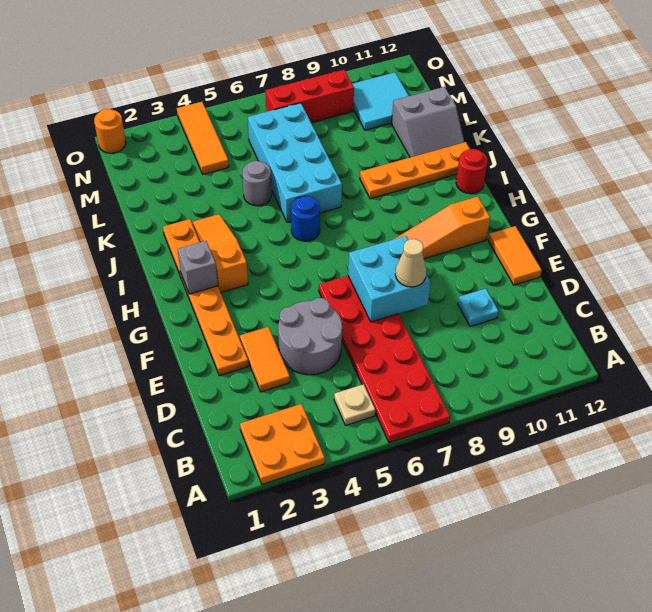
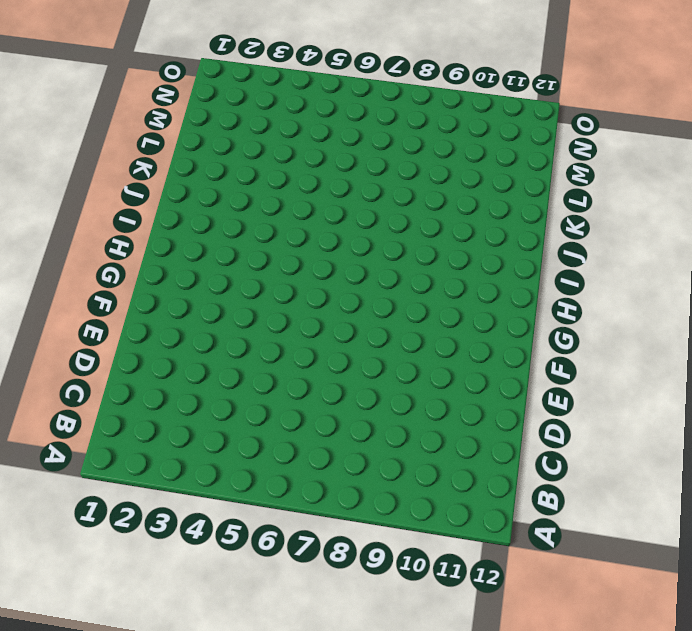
none -> orange 2x2 plate [240,404,325,484]
none -> red 2x6 plate [319,276,450,443]
none -> tan 1x1 plate [334,384,375,425]

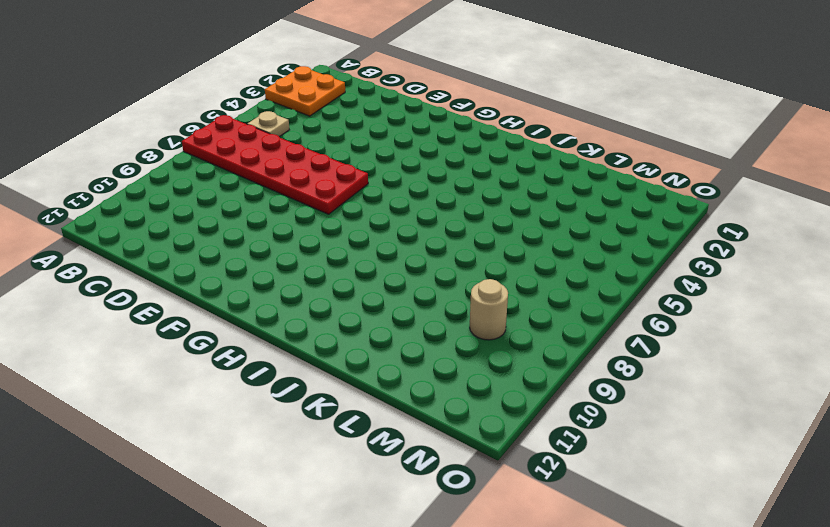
tan 1x1 round brick [470,279,508,340] -> none
none -> orange 1x2 tile [240,327,290,392]
none -> grey 2x2 round brick [278,298,342,375]
none -> cyan 1x1 plate [458,289,499,327]

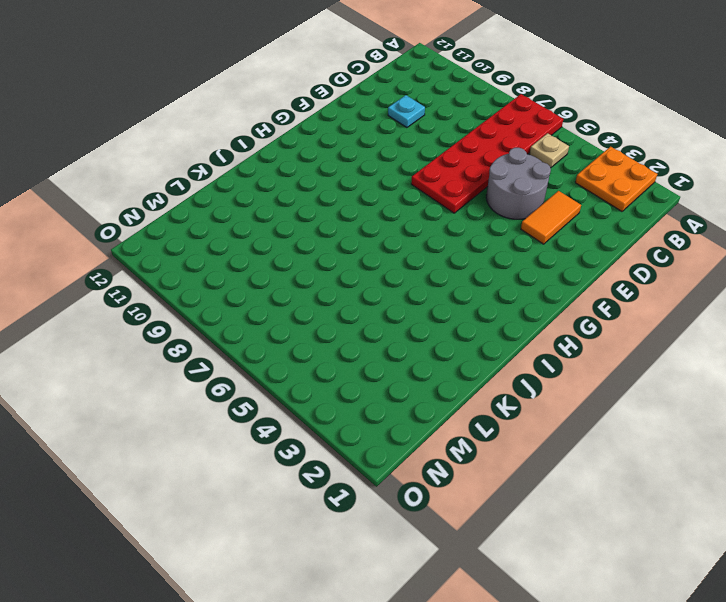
none -> orange 1x6 plate [163,219,249,376]
none -> orange 1x2 tile [488,226,542,285]
none -> orange 1x3 slope [395,197,490,259]

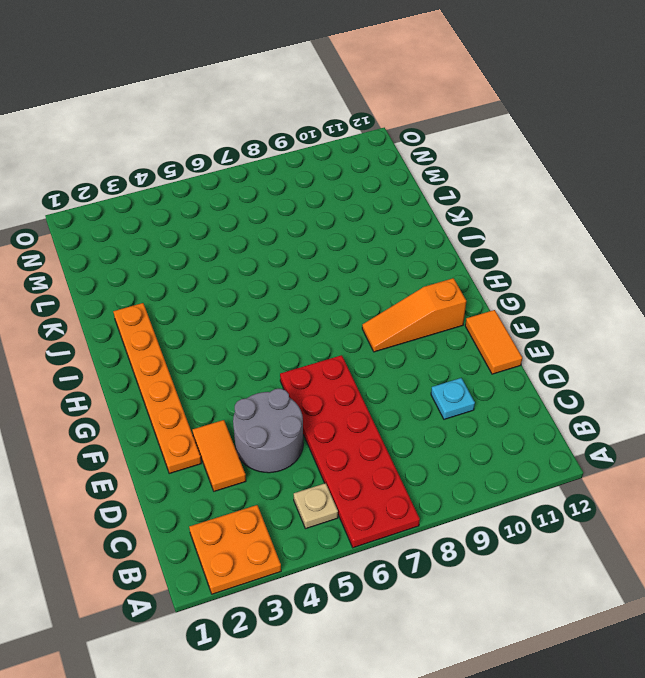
none -> orange 1x3 slope [192,214,248,293]
none -> blue 1x1 round brick [291,196,320,241]
none -> red 1x1 round brick [456,149,488,194]

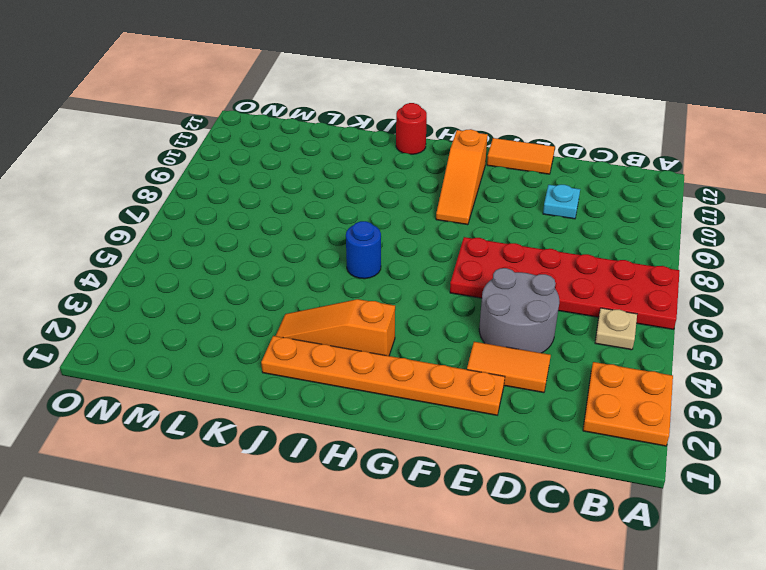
none -> cyan 2x4 brick [248,103,342,222]
none -> orange 1x4 plate [360,142,470,199]
none -> grey 1x1 round brick [242,161,272,206]

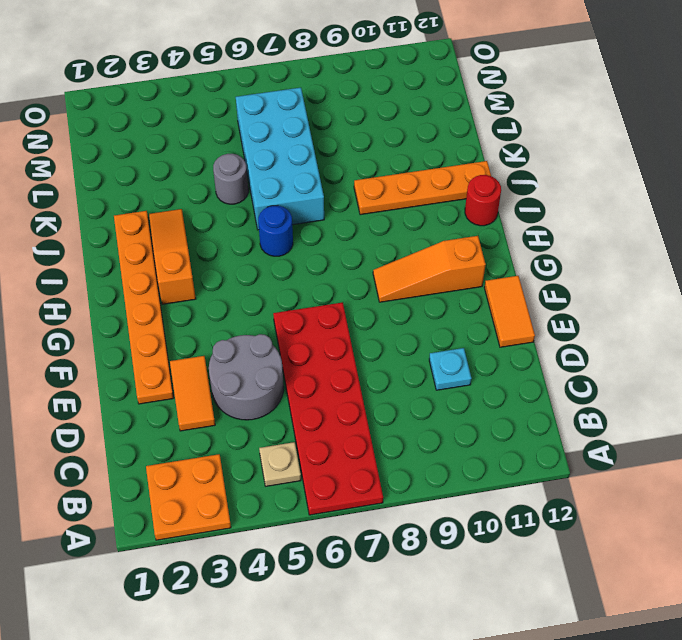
none -> grey 2x2 slope [392,87,464,157]
none -> orange 1x3 tile [177,102,229,174]
none -> cyan 2x2 tile [352,72,409,130]

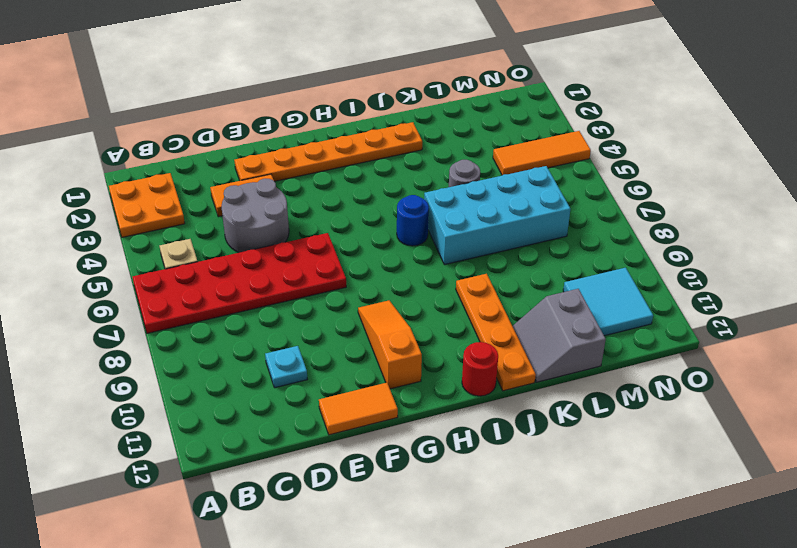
none -> orange 1x3 slope [192,214,248,293]
none -> red 1x3 brick [266,70,354,123]
none -> orange 1x1 round brick [94,109,126,153]

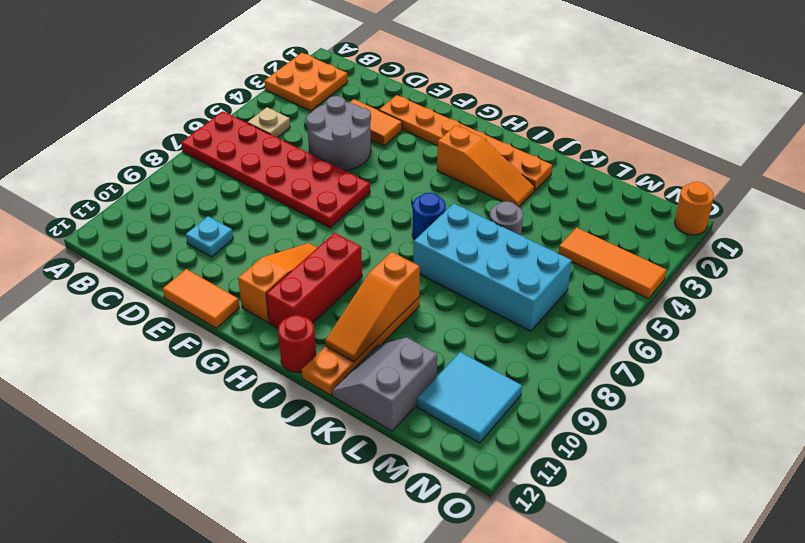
red 1x3 brick [266,233,362,328] -> red 1x3 brick moved to [266,70,354,123]
orange 1x3 slope [325,252,420,362] -> none
none -> cyan 2x2 brick [348,236,431,322]
none -> grey 1x1 brick [178,241,218,294]
none -> tan 1x1 cone [395,239,426,287]

